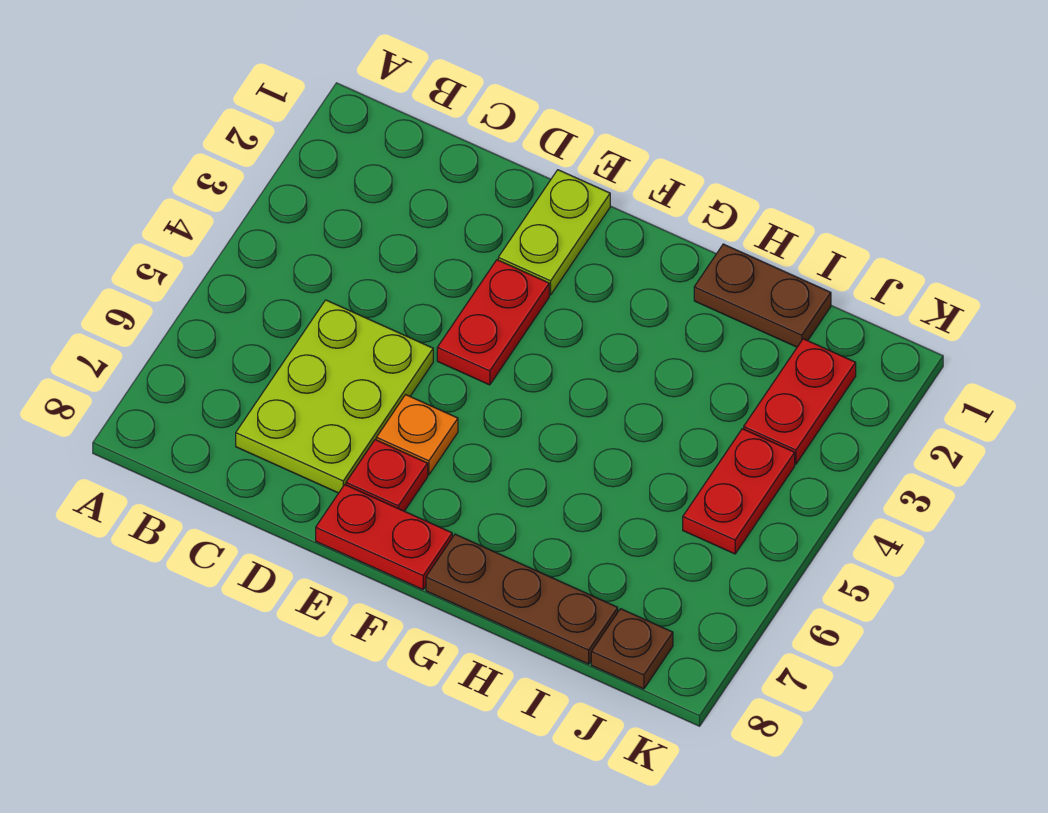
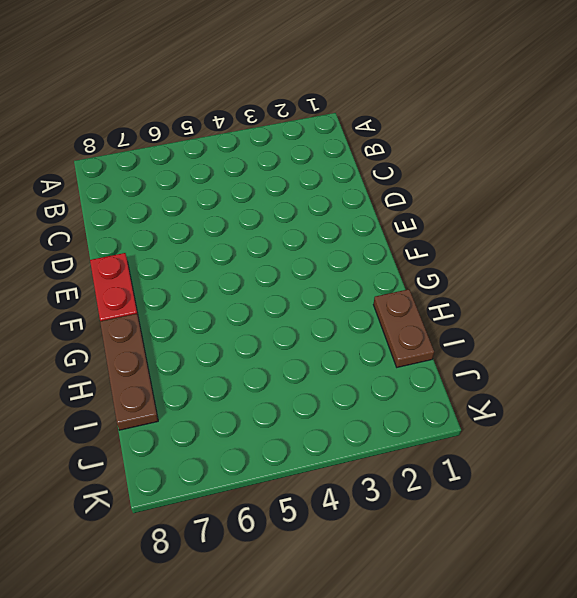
none -> lime 2x3 plate [236,300,433,493]
none -> lime 1x2 plate [498,170,610,295]

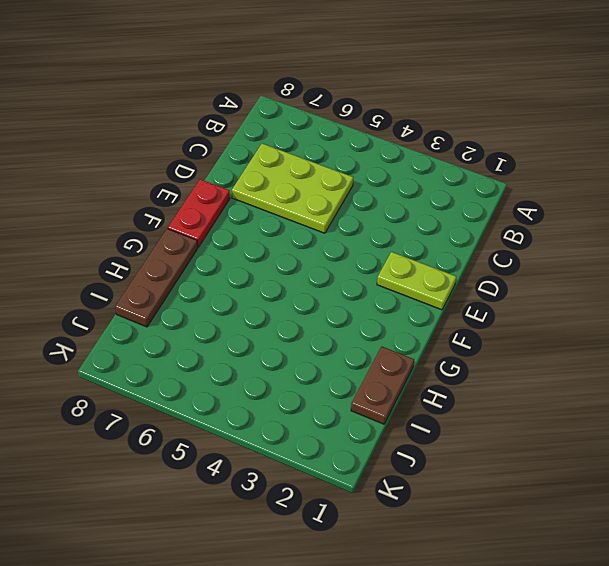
none -> red 1x2 plate [437,260,549,385]
none -> orange 1x1 plate [376,395,458,475]

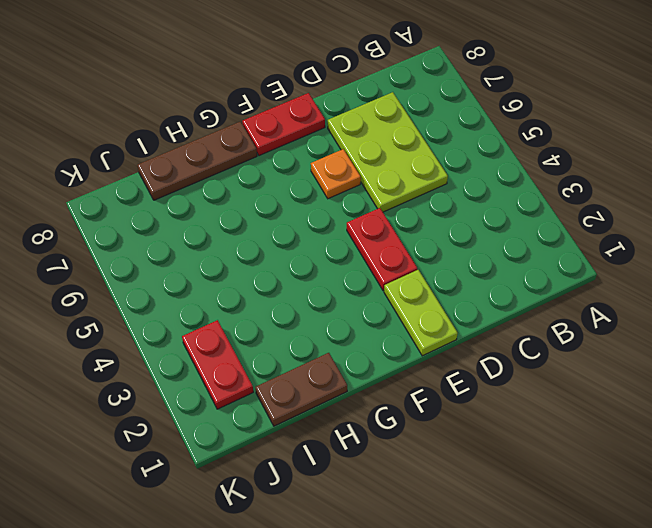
none -> red 1x1 plate [346,440,428,511]
none -> red 1x2 plate [683,429,795,554]

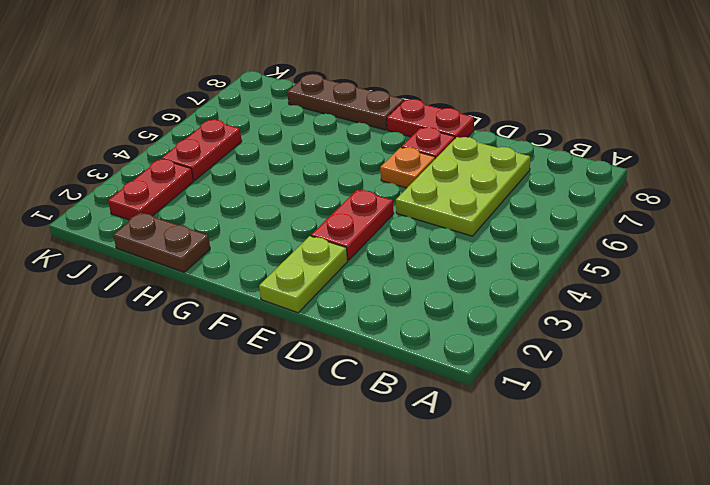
none -> brown 1x1 plate [591,609,673,689]

